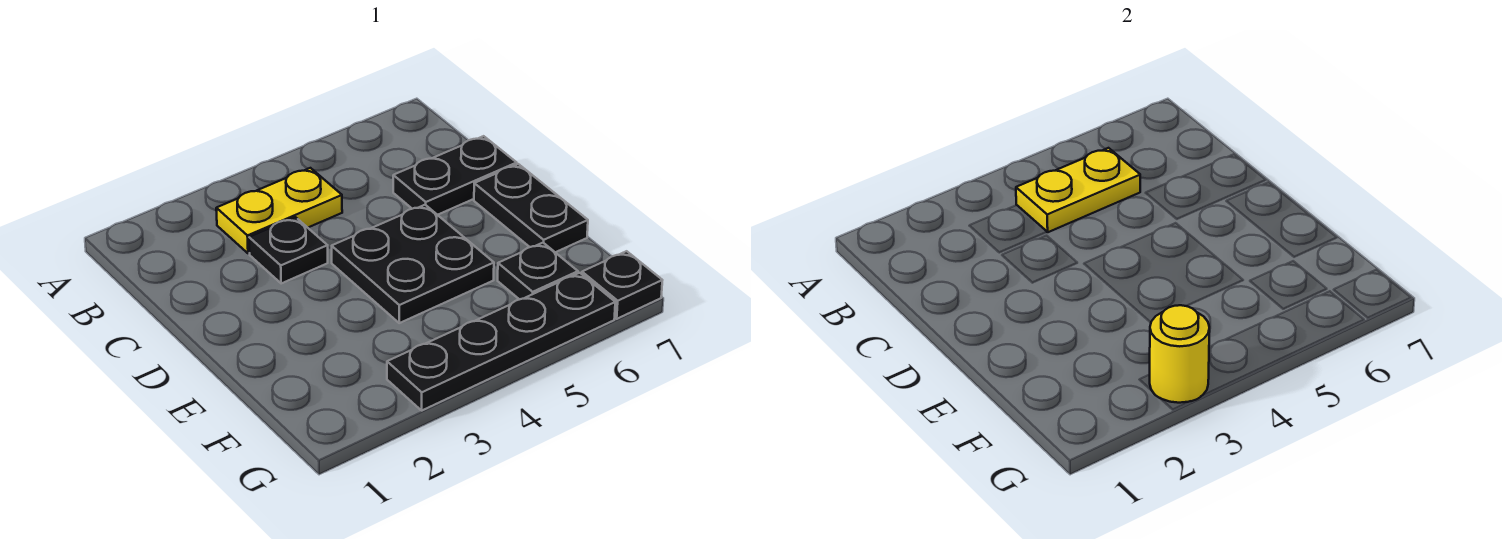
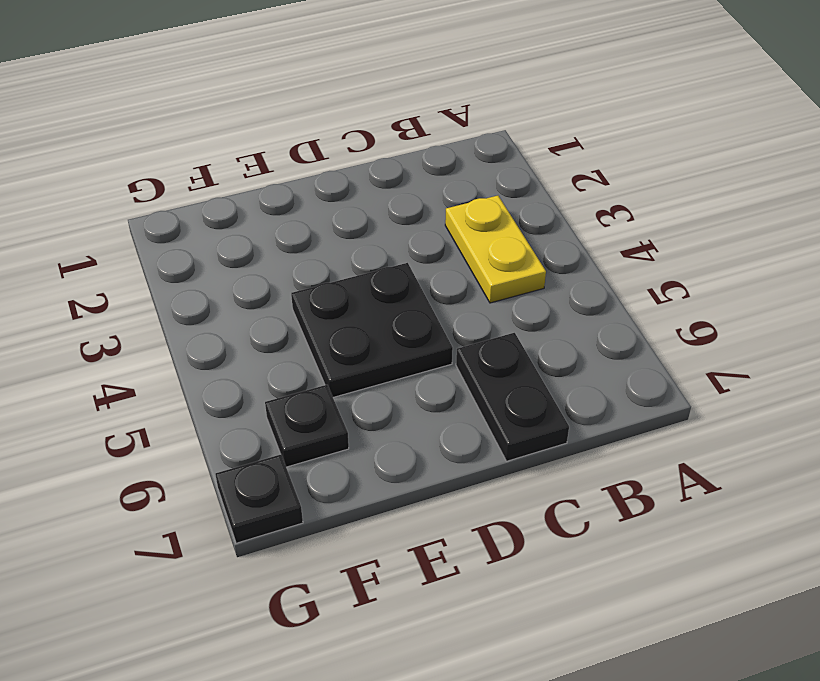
none -> black 1x1 plate [249,217,328,283]
none -> black 1x2 plate [474,164,588,252]

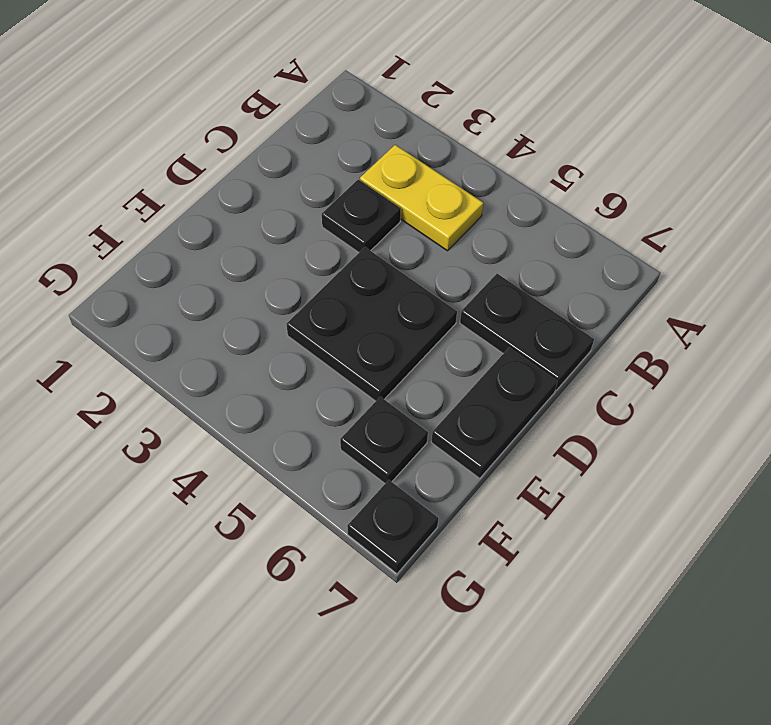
none -> black 1x4 plate [387,273,615,410]
none -> yellow 1x2 plate [1016,148,1140,232]

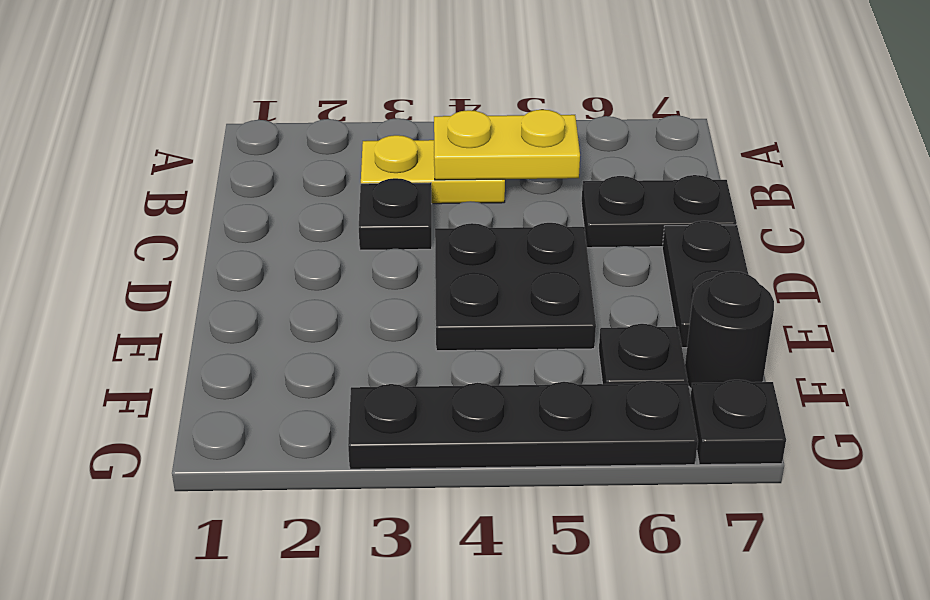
black 1x1 round brick [685,271,774,388] -> none
none -> yellow 1x1 round brick [1150,305,1209,403]

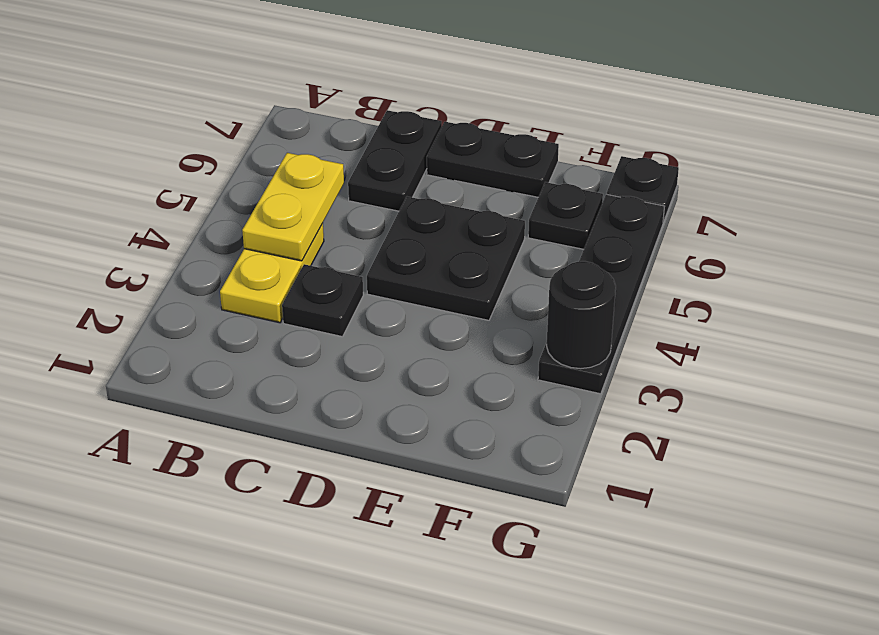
black 1x1 round brick [547,261,616,369] -> yellow 1x1 round brick [1150,305,1209,403]

